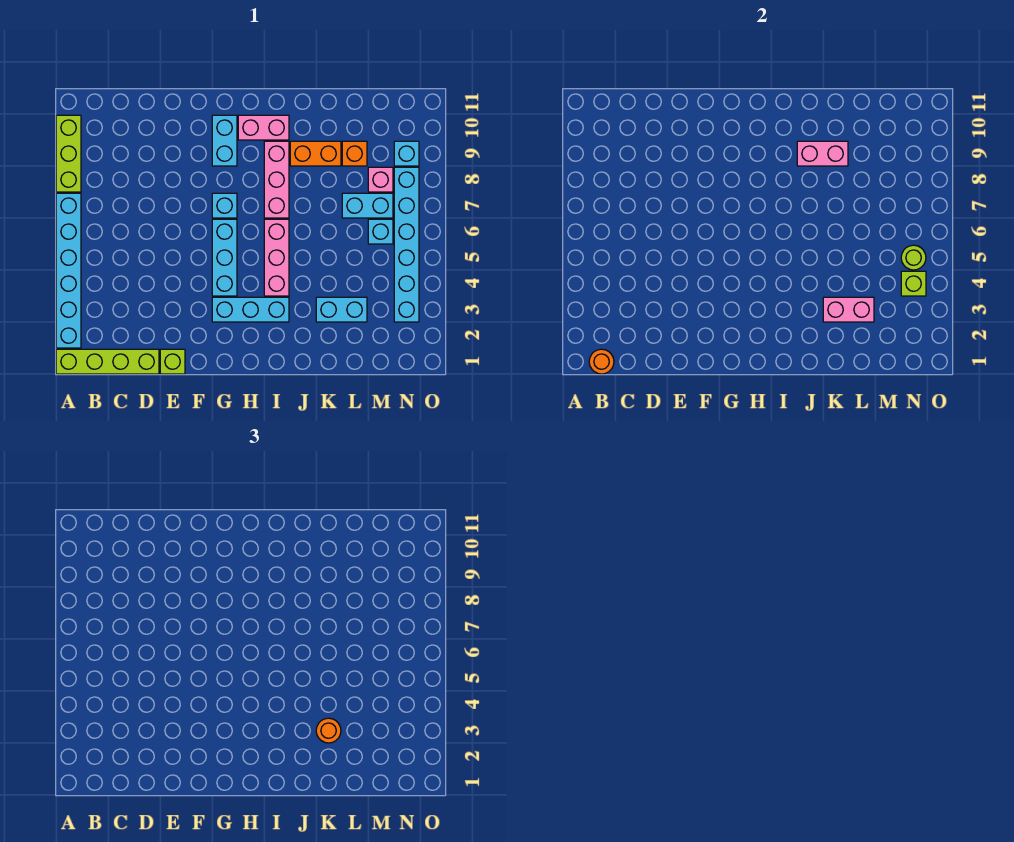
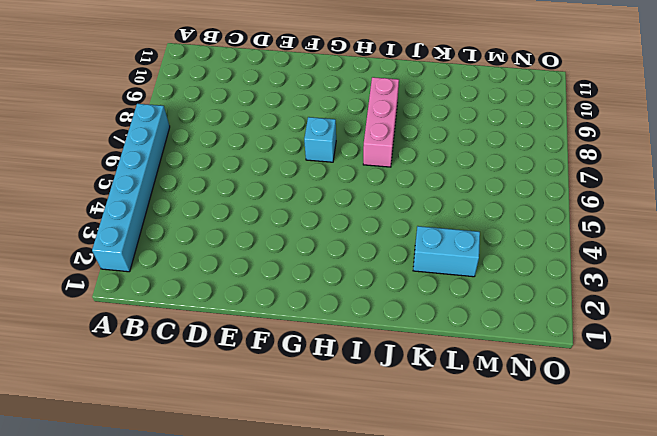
none -> lime 1x4 brick [56,349,159,374]
none -> lime 1x3 brick [56,115,81,192]
none -> lime 1x1 brick [160,349,185,374]

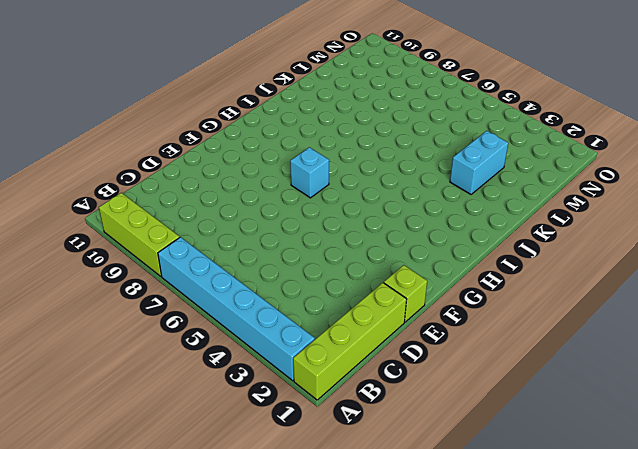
none -> cyan 1x3 brick [212,297,289,322]
none -> cyan 1x3 brick [212,219,237,296]
none -> cyan 1x2 brick [212,115,237,166]

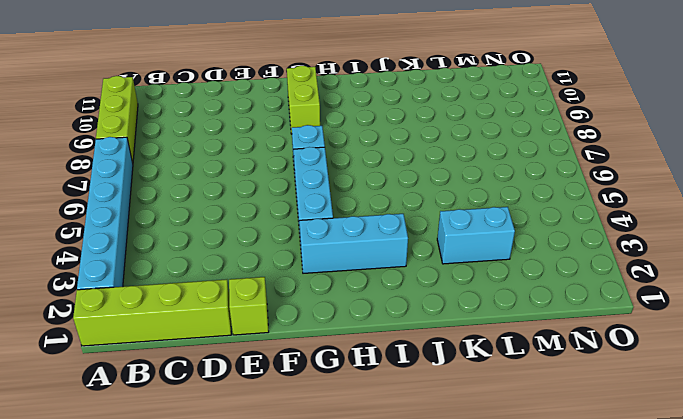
lime 1x2 brick [287,66,320,134] -> cyan 1x2 brick [212,115,237,166]
none -> pink 1x2 brick [238,115,289,140]
none -> pink 1x3 brick [264,219,289,296]
none -> pink 1x3 brick [264,141,289,218]

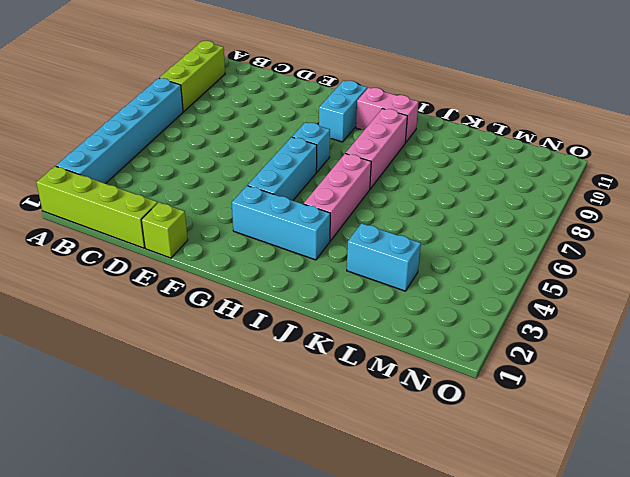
none -> orange 1x2 brick [290,141,341,166]
none -> cyan 1x2 brick [342,193,393,218]
none -> orange 1x1 brick [342,141,367,166]

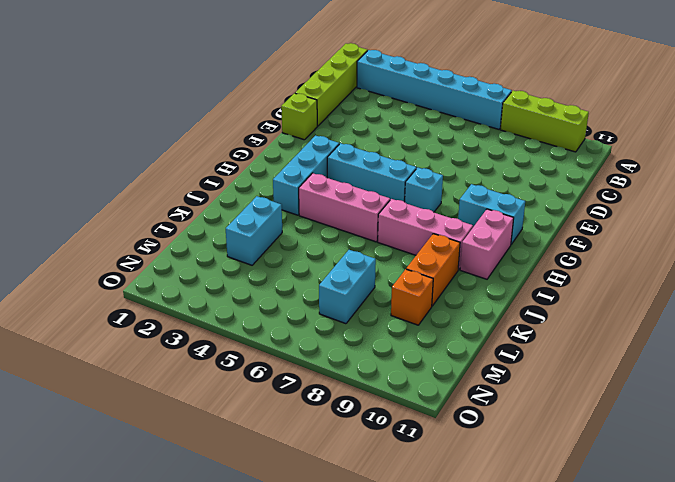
none -> cyan 1x1 brick [368,219,393,244]
none -> pink 1x1 brick [368,167,393,192]
none -> cyan 1x6 brick [394,167,419,322]

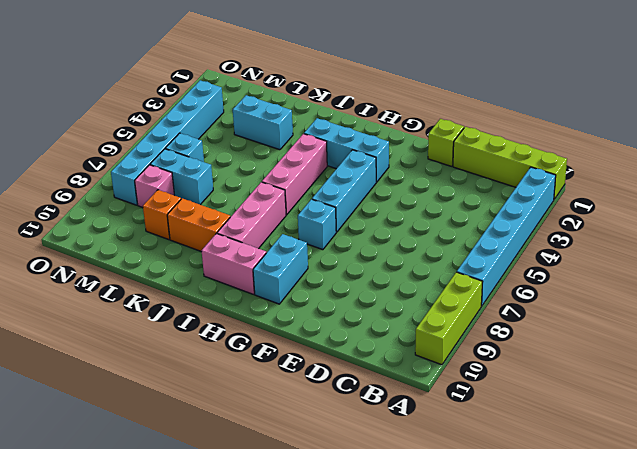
none -> cyan 1x1 brick [394,141,419,166]
none -> orange 1x1 round brick [589,349,614,374]
none -> pink 1x2 brick [797,141,848,166]

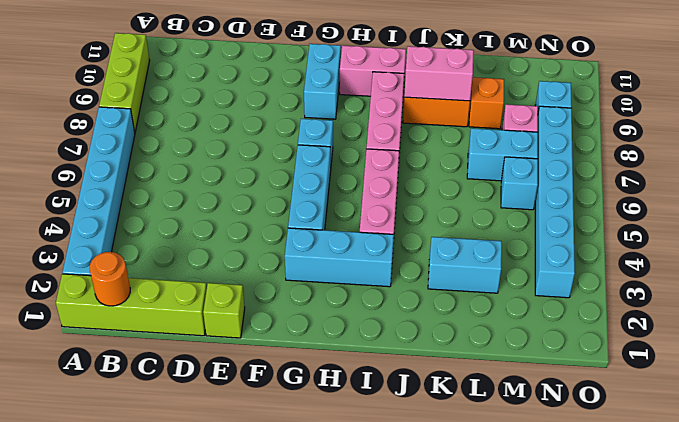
none -> pink 1x2 brick [823,297,874,322]
none -> lime 1x1 brick [901,271,926,296]
none -> lime 1x1 round brick [901,245,926,270]

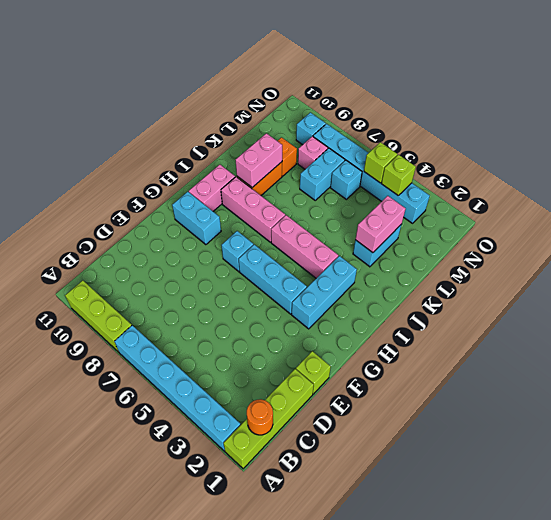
lime 1x1 brick [364,142,397,183] -> lime 1x1 round brick [901,245,926,270]
none -> orange 1x1 round brick [316,718,341,743]

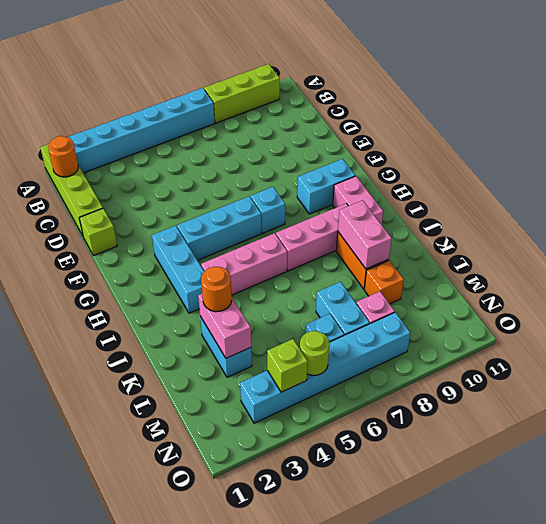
none -> cyan 1x1 brick [394,141,419,166]

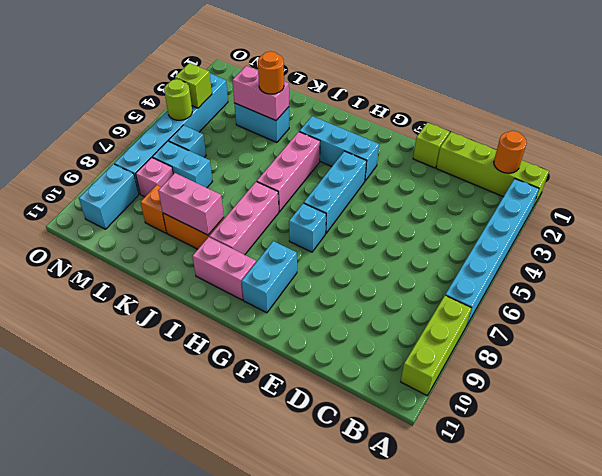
cyan 1x2 brick [79,164,139,229] -> cyan 1x1 brick [394,141,419,166]

